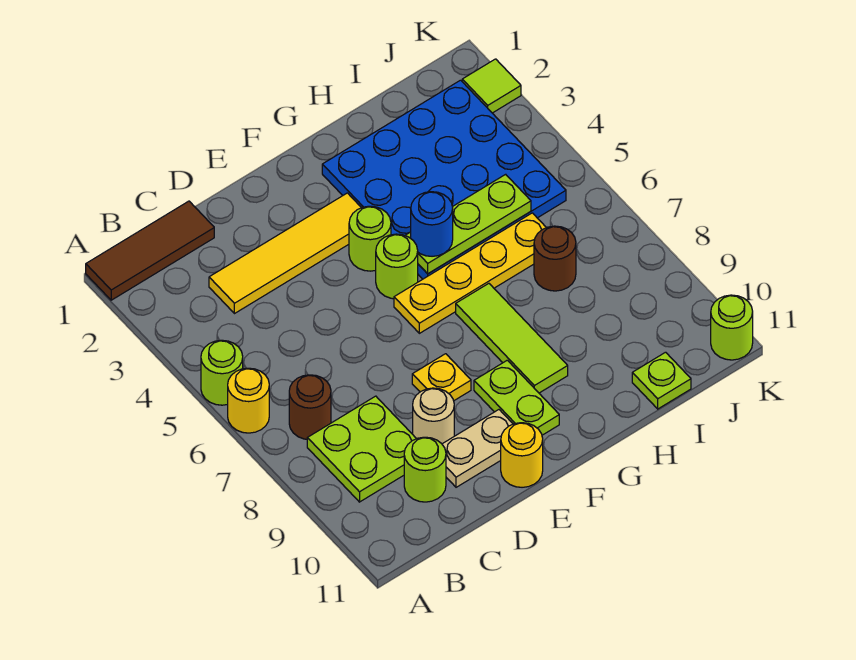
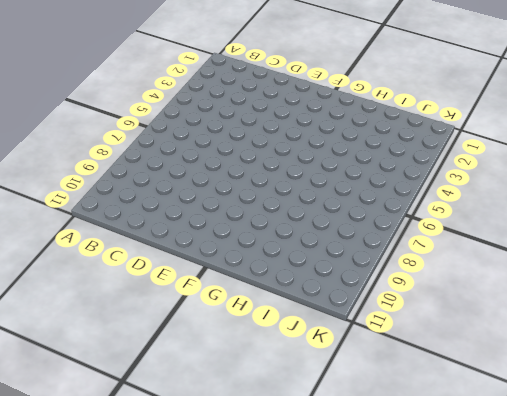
none -> brown 1x3 tile [86,201,214,300]
none -> lime 1x1 round brick [201,340,243,405]
none -> yellow 1x1 round brick [228,368,269,433]

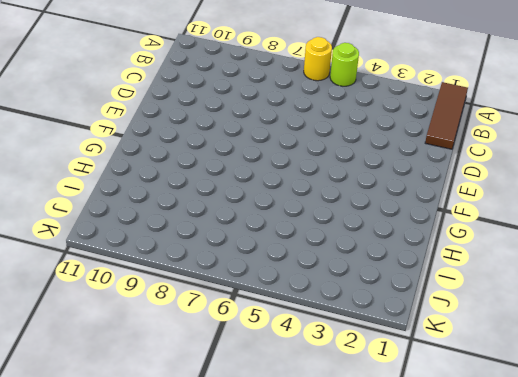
none -> brown 1x1 round brick [289,375,331,439]
none -> lime 2x2 plate [307,396,416,502]
none -> yellow 1x4 tile [209,193,361,314]

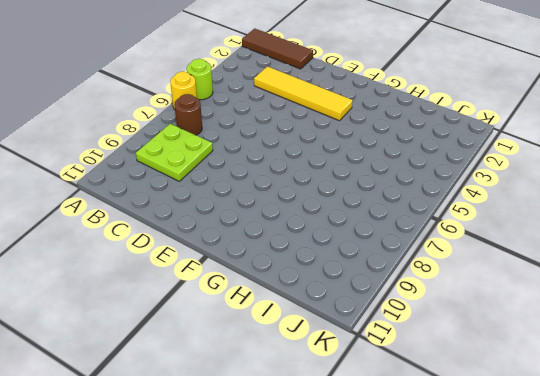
none -> lime 1x1 round brick [404,437,446,502]
none -> tan 1x1 round brick [413,388,454,444]
none -> tan 1x2 plate [442,410,513,487]

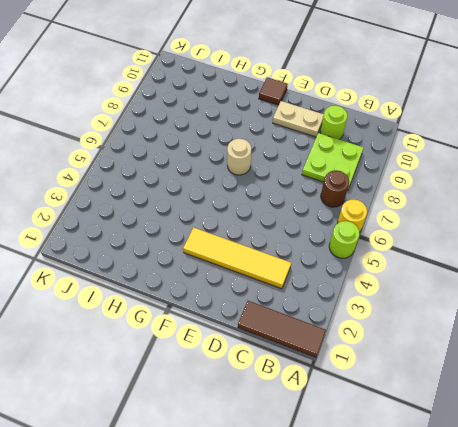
tan 1x1 round brick [227,139,251,175] -> tan 1x1 round brick moved to [413,388,454,444]
brown 1x1 tile [259,77,287,105] -> none
none -> yellow 1x1 plate [412,354,471,401]
none -> yellow 1x1 round brick [501,423,543,487]
none -> lime 1x1 round brick [349,206,391,271]

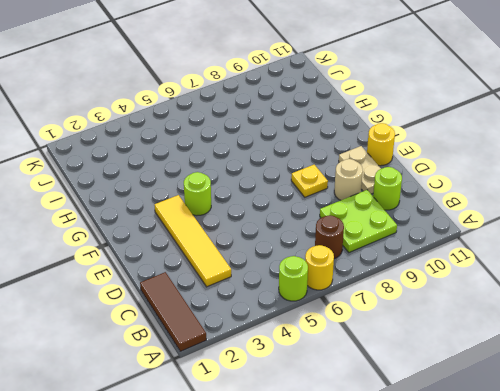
none -> lime 1x1 round brick [376,234,418,299]
none -> yellow 1x4 plate [394,213,546,333]
none -> lime 1x2 plate [474,360,559,435]

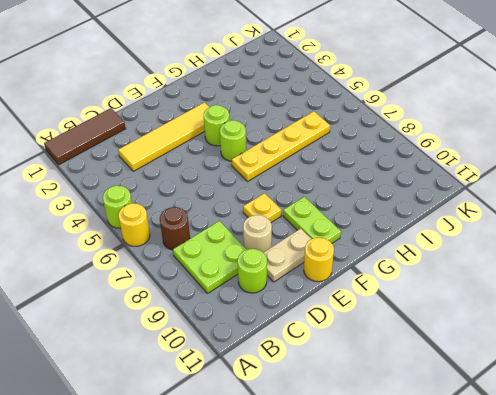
none -> blue 4x4 plate [322,80,566,279]
none -> lime 1x3 tile [456,283,568,393]
none -> brown 1x1 round brick [534,226,576,291]

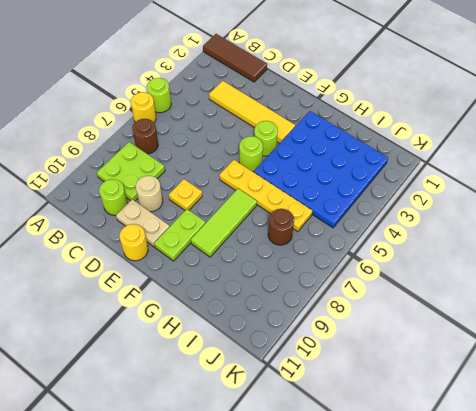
none -> lime 1x1 plate [632,352,691,409]
none -> lime 1x1 tile [462,59,521,113]
none -> lime 1x1 round brick [711,295,753,360]

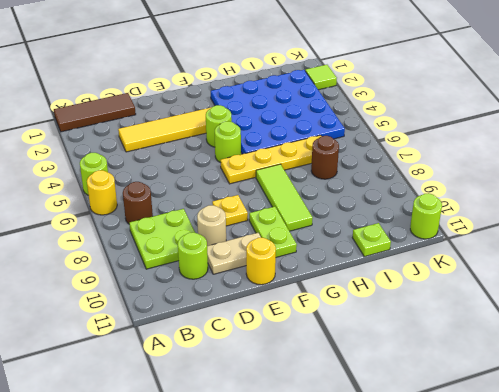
none -> lime 1x3 plate [405,174,531,274]
none -> blue 1x1 round brick [411,192,453,256]

